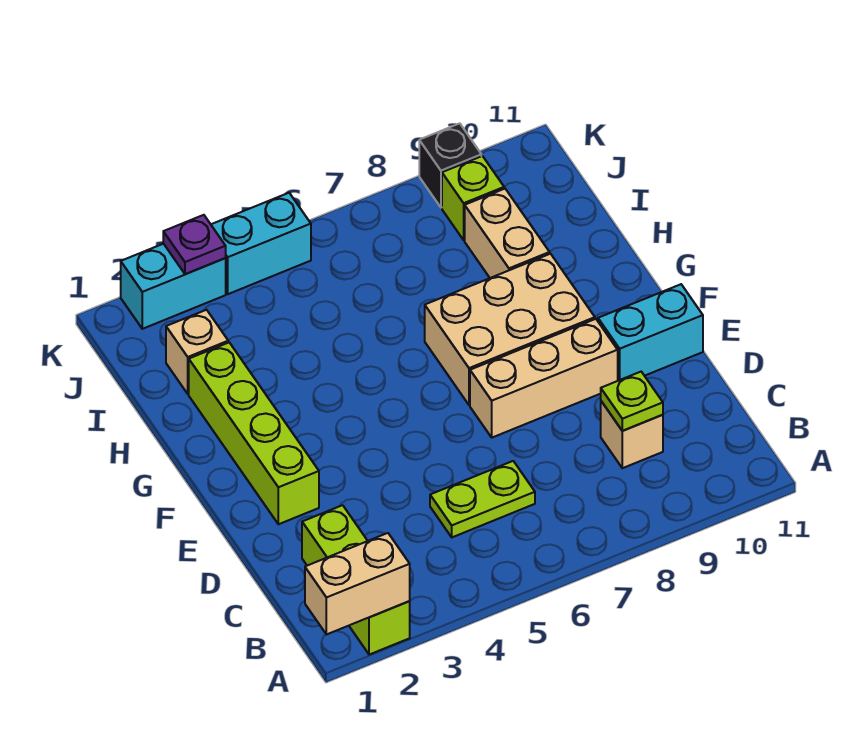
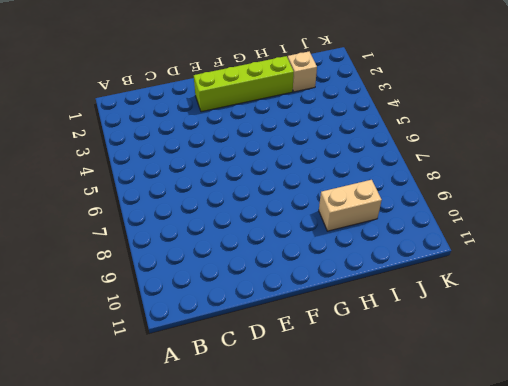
none -> lime 1x3 brick [302,505,410,655]
none -> lime 1x2 plate [430,461,535,537]
none -> tan 1x1 brick [601,401,663,468]

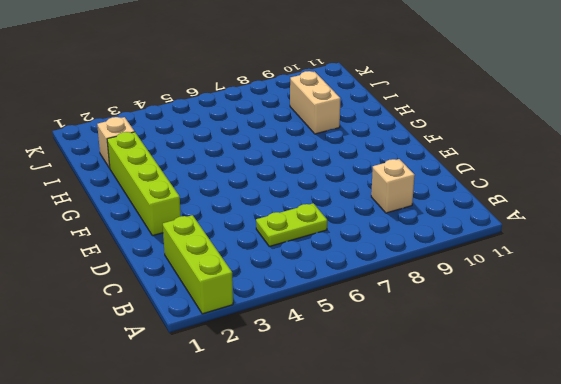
none -> tan 1x3 brick [470,319,618,438]
none -> cyan 1x2 brick [598,284,703,381]
none -> tan 2x3 brick [425,254,595,405]

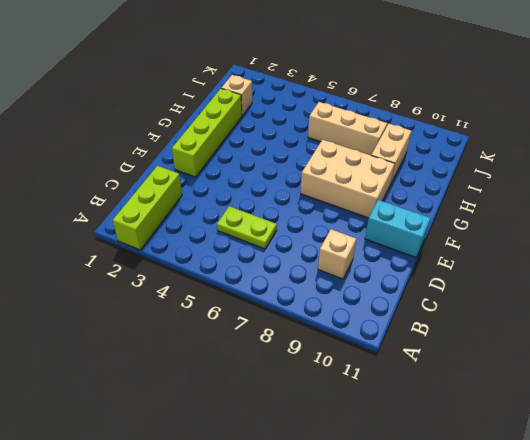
tan 1x3 brick [308,102,387,155] -> tan 1x3 brick moved to [470,319,618,438]
none -> lime 1x1 brick [442,156,504,240]
none -> cyan 1x2 brick [121,244,226,329]
none -> cyan 1x2 brick [211,193,311,294]

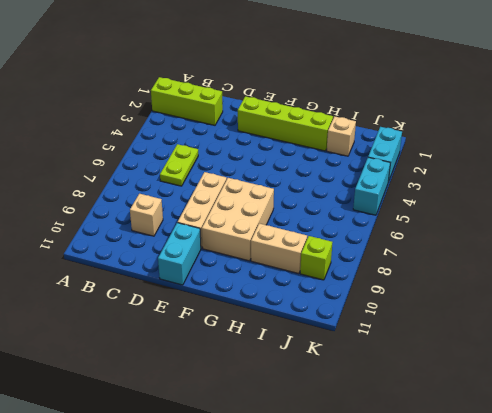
none -> black 1x1 brick [419,123,481,208]
none -> tan 1x2 brick [305,533,410,635]
none -> lime 1x1 plate [601,372,663,431]

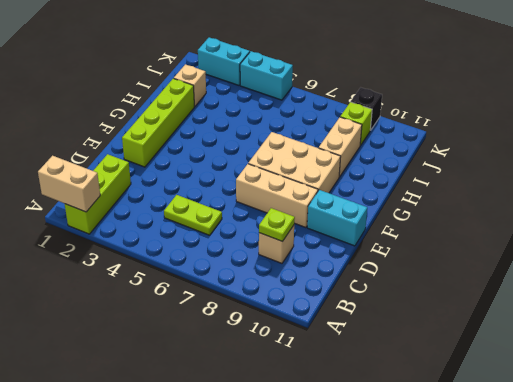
none -> purple 1x1 plate [163,215,226,274]

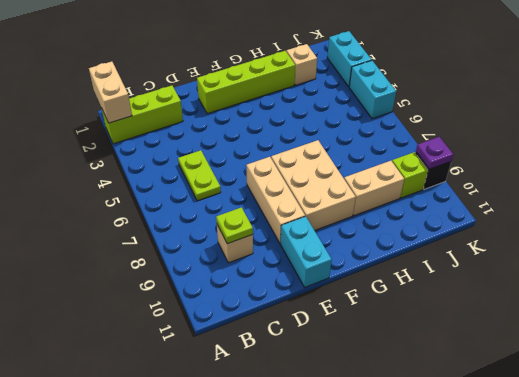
purple 1x1 plate [416,137,453,169] -> purple 1x1 plate moved to [163,215,226,274]

